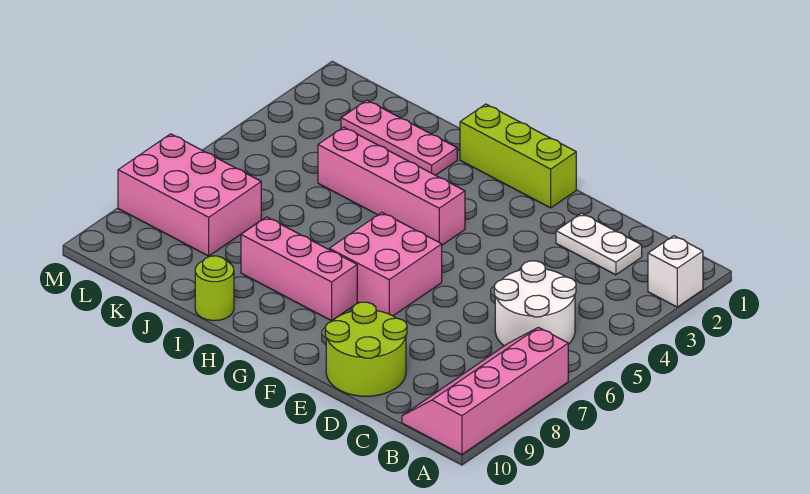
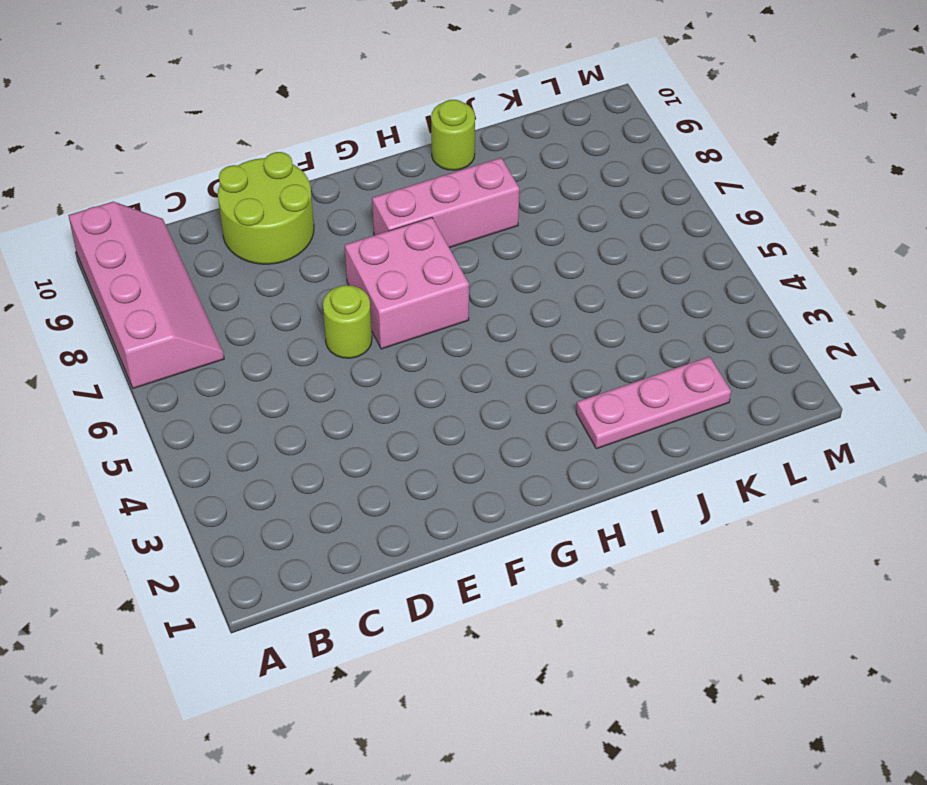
lime 1x1 round brick [323,285,372,358] -> none
none -> white 1x1 brick [648,236,703,307]
none -> white 2x2 round brick [494,261,576,346]
none -> white 1x2 plate [556,213,642,275]

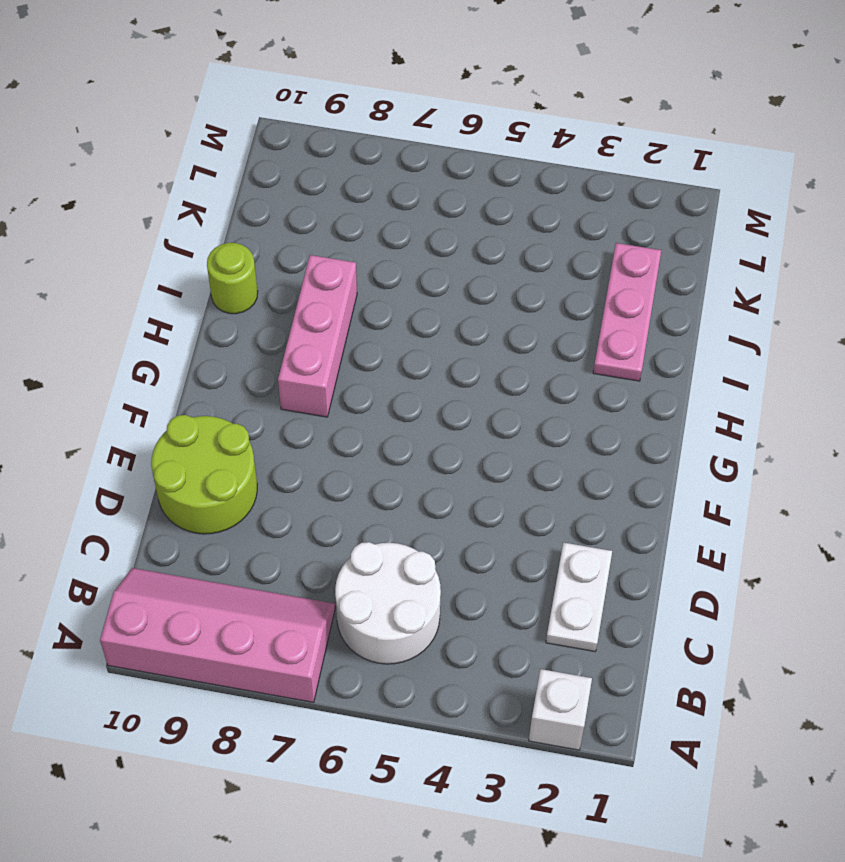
none -> lime 1x3 brick [460,104,576,208]
none -> pink 2x2 brick [329,213,442,316]
none -> pink 1x4 brick [318,127,465,245]

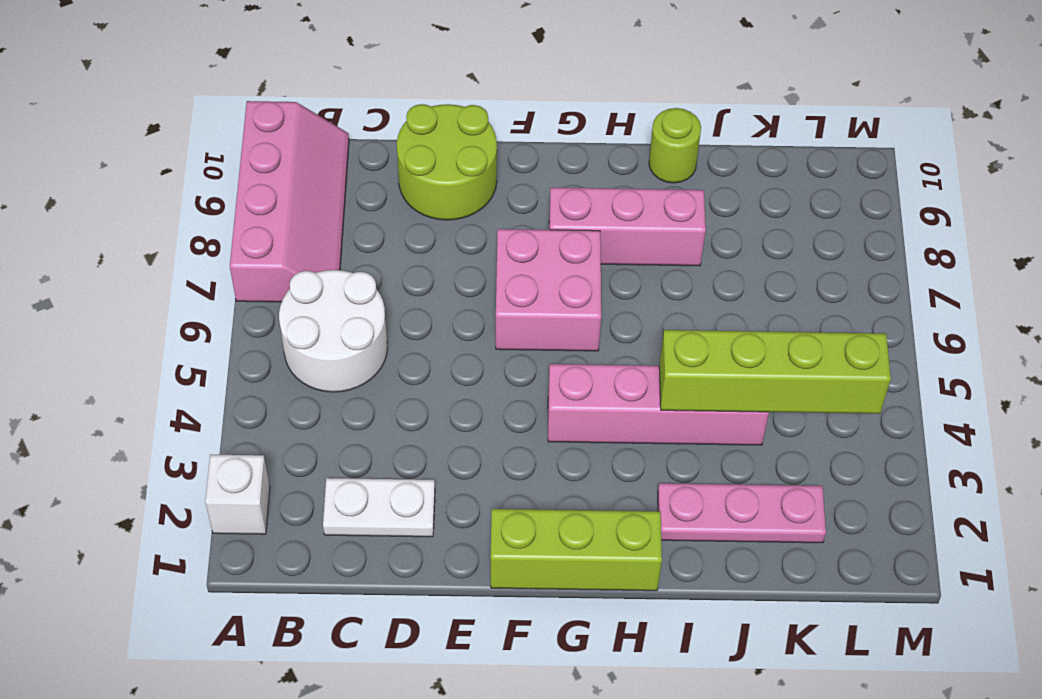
lime 1x4 brick [659,330,891,414] -> none
none -> pink 2x3 brick [118,134,261,256]

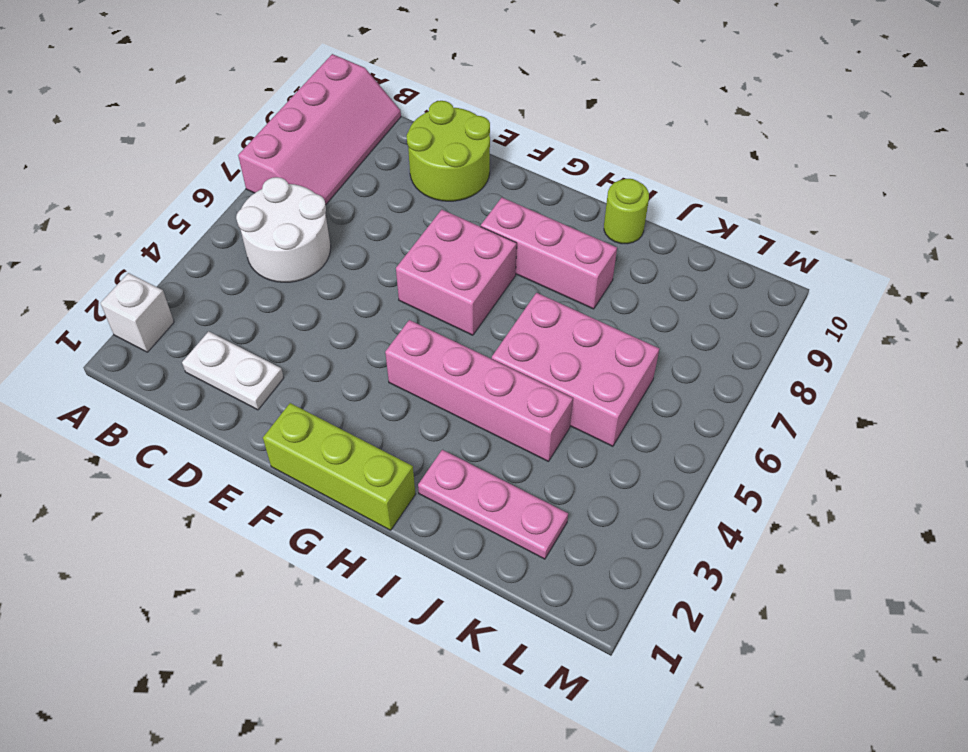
pink 2x3 brick [492,293,659,446] -> pink 2x3 brick moved to [118,134,261,256]

